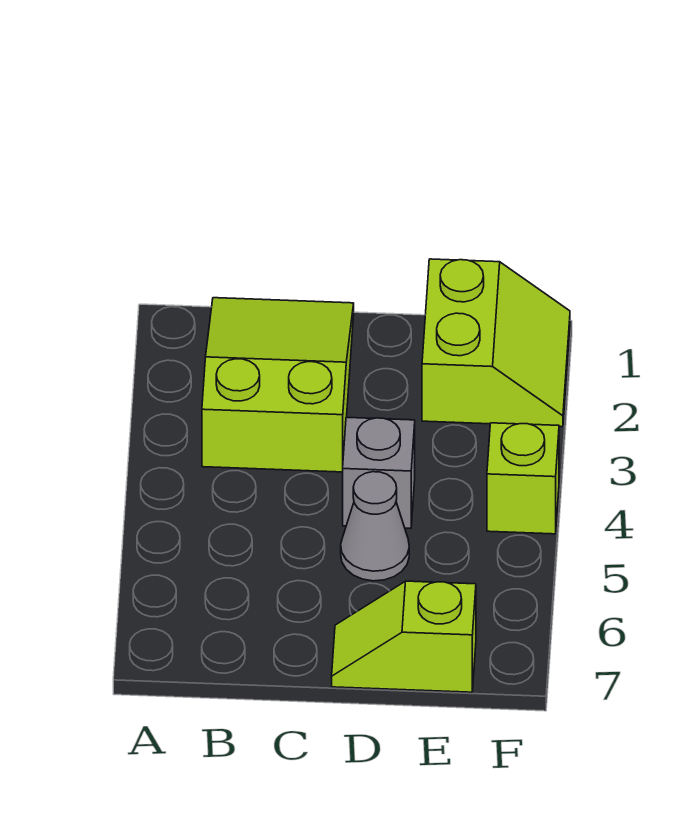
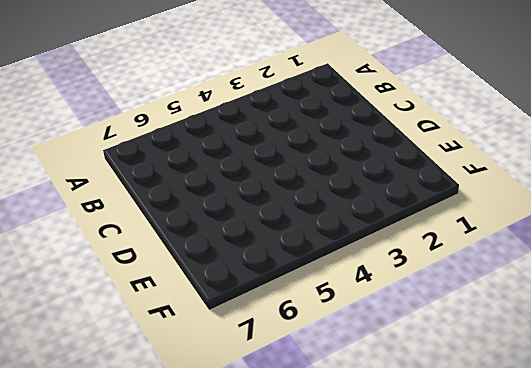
none -> lime 2x3 slope [202,298,354,472]
none -> grey 1x1 brick [343,417,415,528]

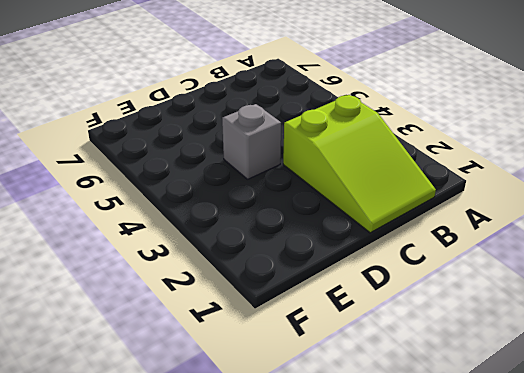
none -> grey 1x1 cone [341,472,409,581]
none -> lime 1x2 slope [332,581,476,692]

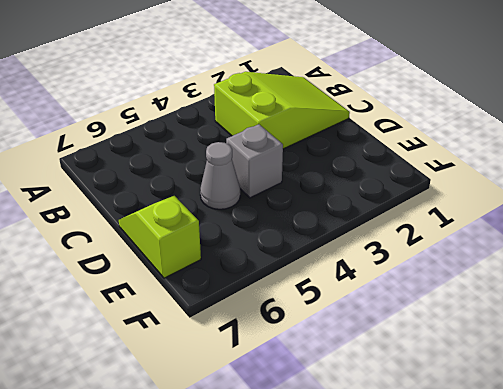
none -> lime 2x2 slope [422,259,570,427]
none -> lime 1x1 brick [487,423,559,534]

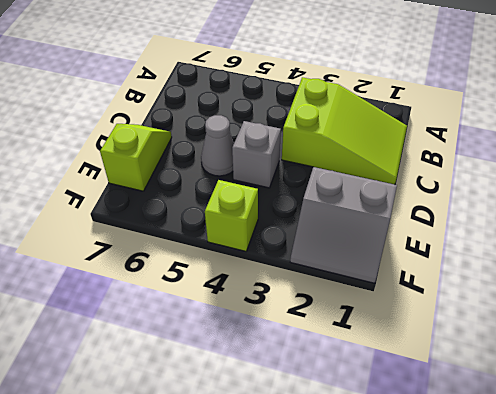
grey 2x2 slope [290,167,397,283] -> lime 2x2 slope [422,259,570,427]

